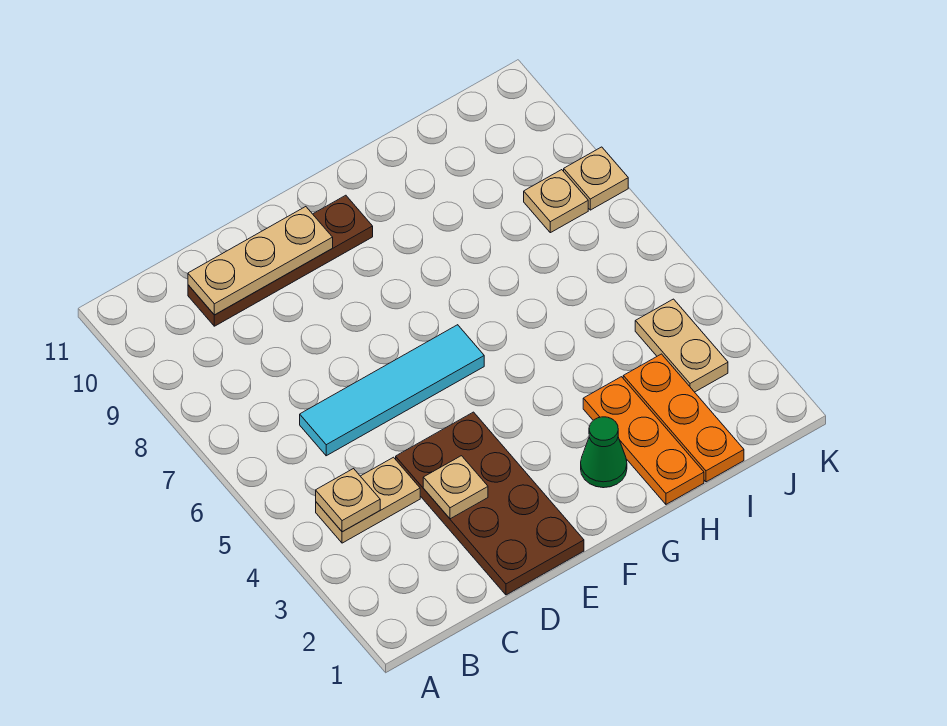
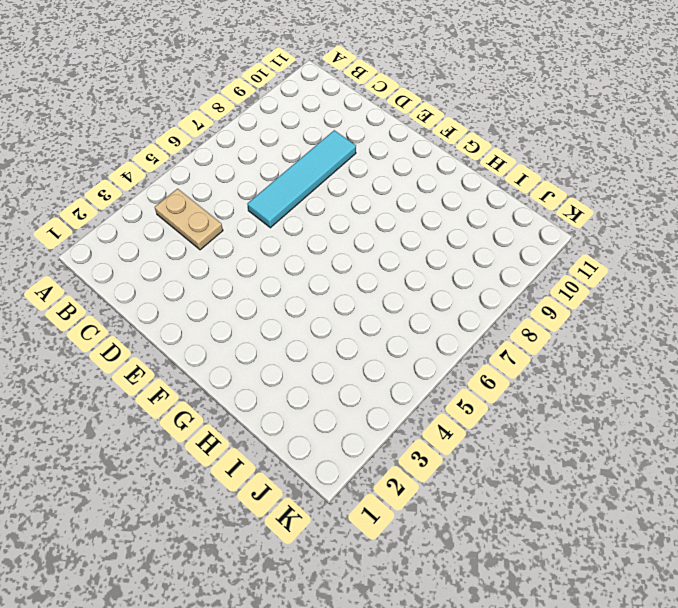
cyan 1x4 tile [247,130,356,228] -> cyan 1x4 tile turned to [300,325,484,456]
none -> brown 1x4 plate [188,195,373,326]
none -> brown 2x4 plate [396,412,584,595]
none -> green 1x1 cone [581,417,627,488]

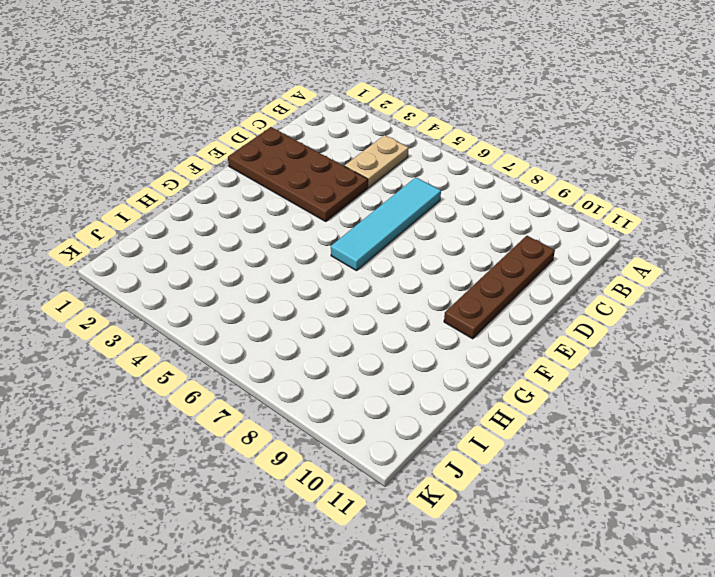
none -> green 1x1 cone [581,417,627,488]
none -> orange 1x3 plate [583,377,704,504]
none -> orange 1x3 plate [623,354,744,482]

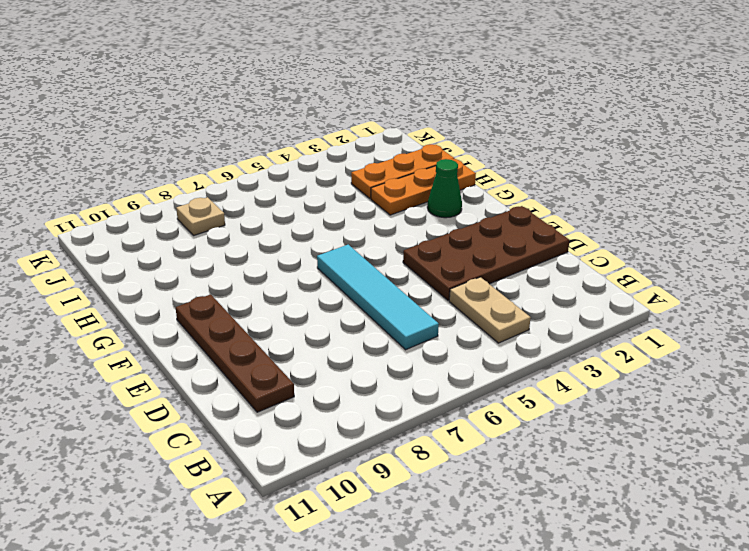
none -> tan 1x2 plate [635,299,728,392]
none -> tan 1x1 plate [564,147,628,210]
none -> tan 1x1 plate [316,469,380,532]

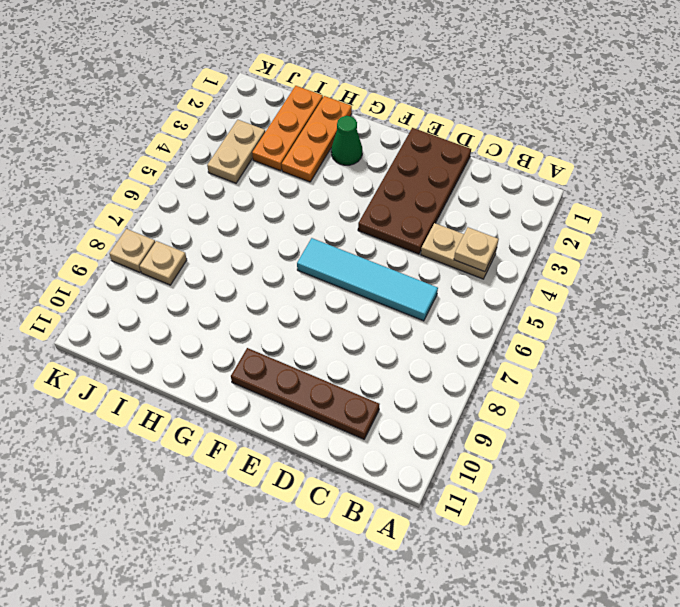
none -> tan 1x3 plate [188,207,333,315]
none -> tan 1x1 plate [423,456,488,519]

